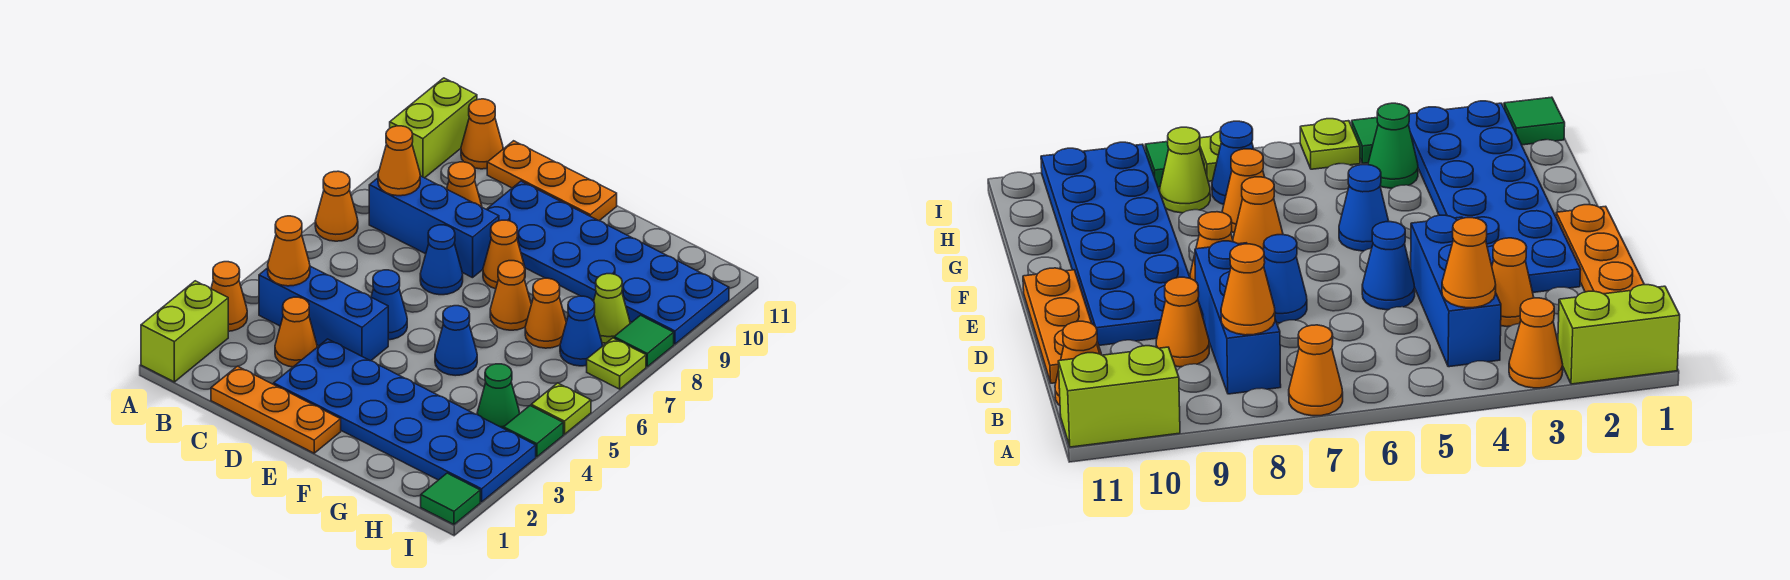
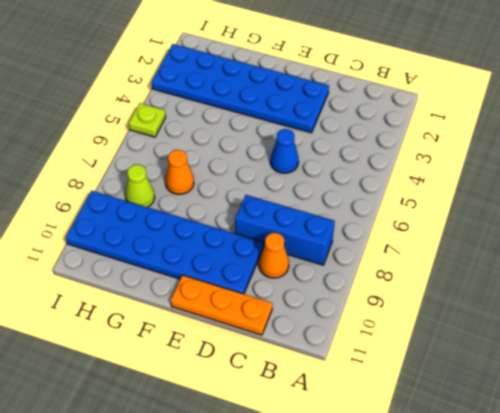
none -> lime 1x2 brick [141,281,228,382]
none -> orange 1x1 cone [211,262,247,331]
none -> orange 1x1 cone [315,171,358,241]

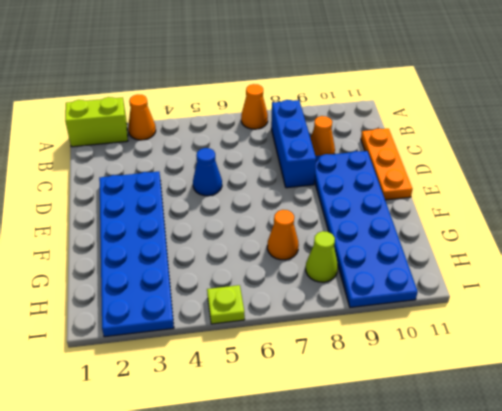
none -> lime 1x2 brick [390,78,477,178]
none -> blue 1x3 brick [259,266,388,361]
none -> orange 1x1 cone [461,99,503,169]

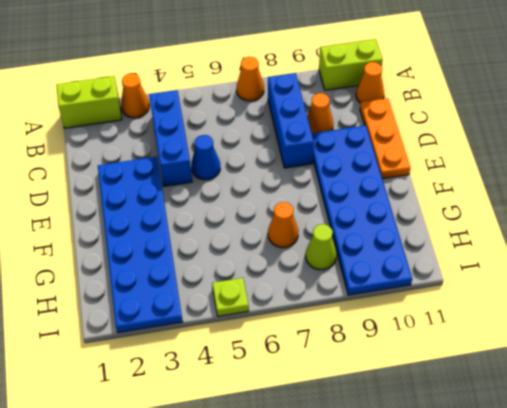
none -> orange 1x3 plate [211,366,341,453]
none -> orange 1x1 cone [275,297,317,367]
none -> blue 1x1 cone [420,225,463,295]

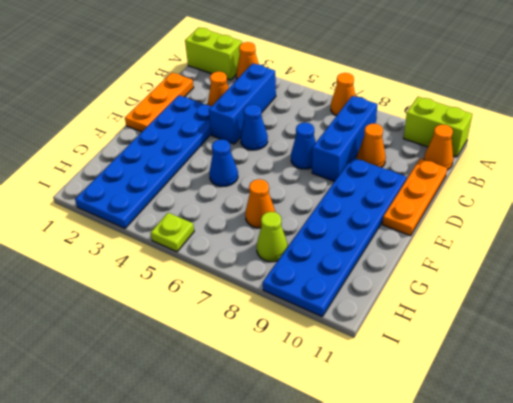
none -> orange 1x1 cone [483,220,525,289]
none -> orange 1x1 cone [490,261,531,330]
none -> green 1x1 cone [477,364,520,428]

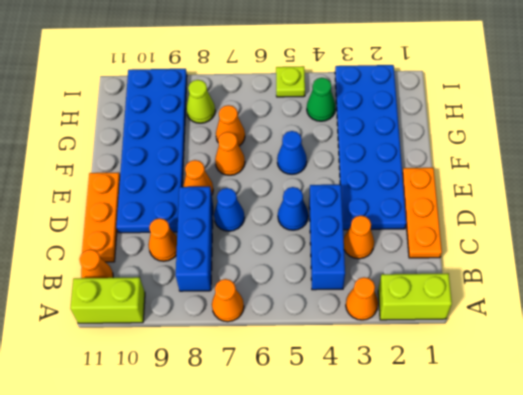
none -> blue 1x1 cone [560,296,602,366]
none -> green 1x1 tile [421,473,480,524]
none -> green 1x1 tile [504,406,563,457]

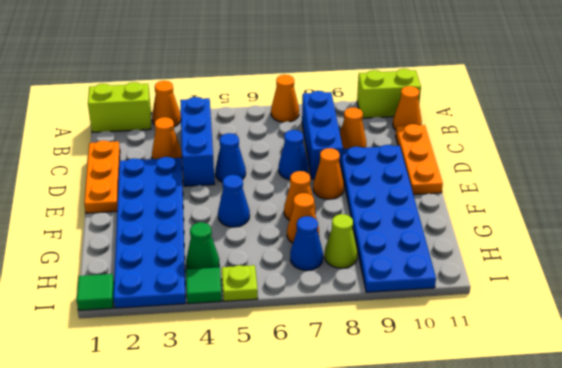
none -> lime 1x1 plate [587,338,646,389]
none -> green 1x1 tile [614,315,674,367]
none -> orange 1x1 cone [268,216,310,286]

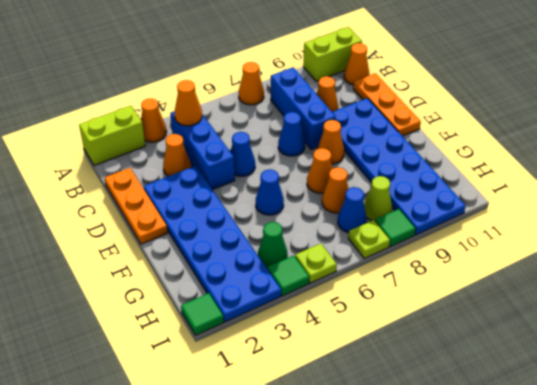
none -> orange 1x1 cone [378,126,420,196]

